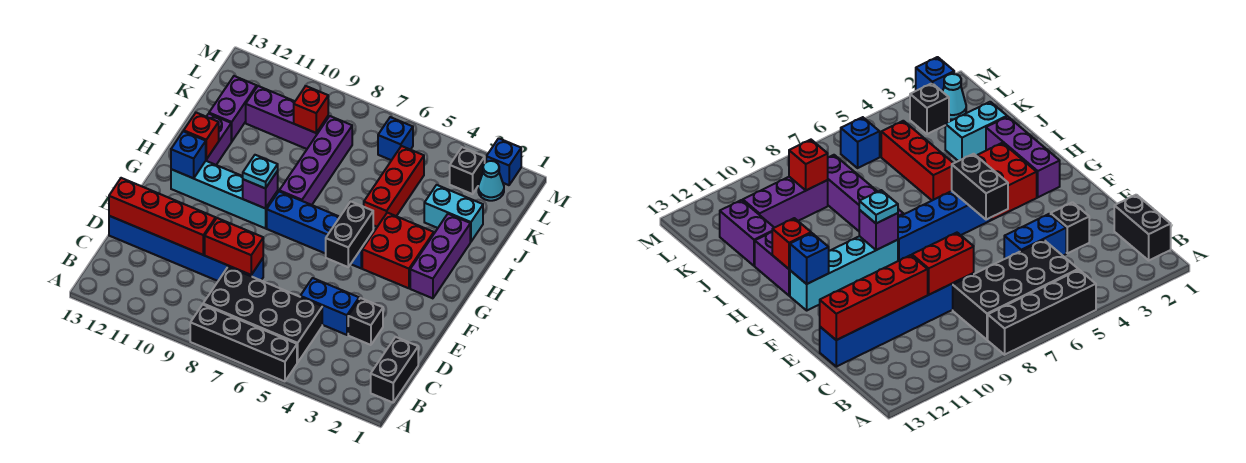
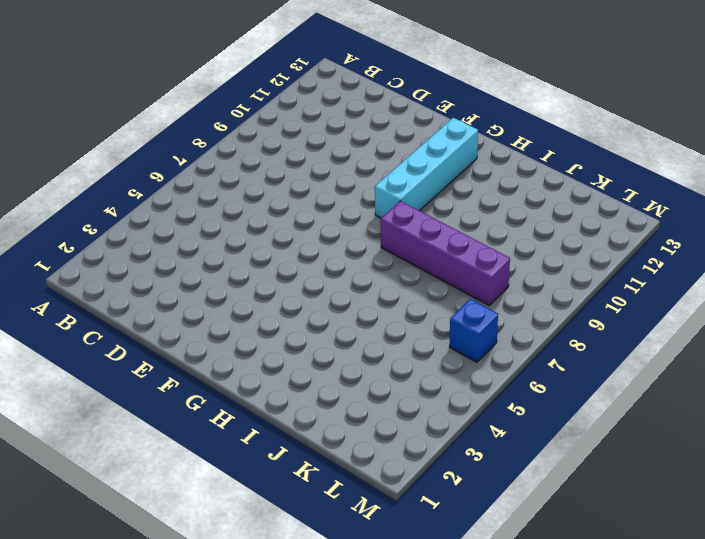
none -> black 1x4 brick [190,305,297,381]
none -> black 1x2 brick [371,337,418,403]
none -> black 2x4 brick [203,267,322,363]

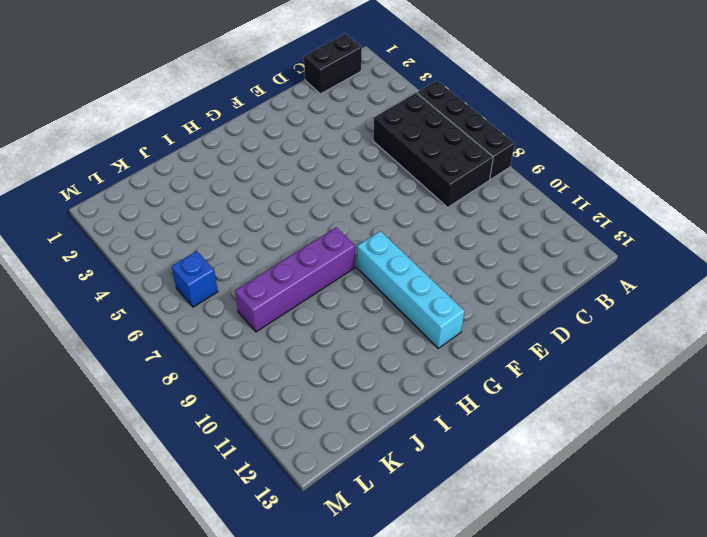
none -> black 1x1 brick [348,298,383,345]
none -> blue 1x2 brick [300,278,359,335]
none -> blue 1x6 brick [109,216,263,281]

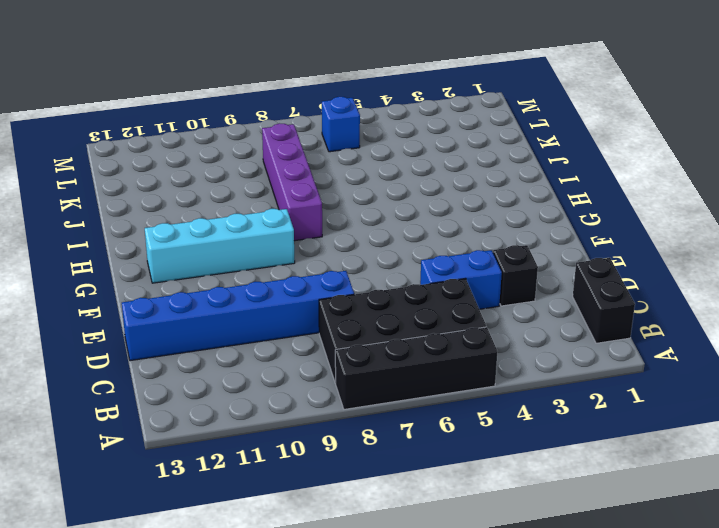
none -> purple 1x3 brick [410,214,470,298]
none -> red 2x2 brick [362,213,434,288]
none -> blue 1x4 brick [267,192,373,268]

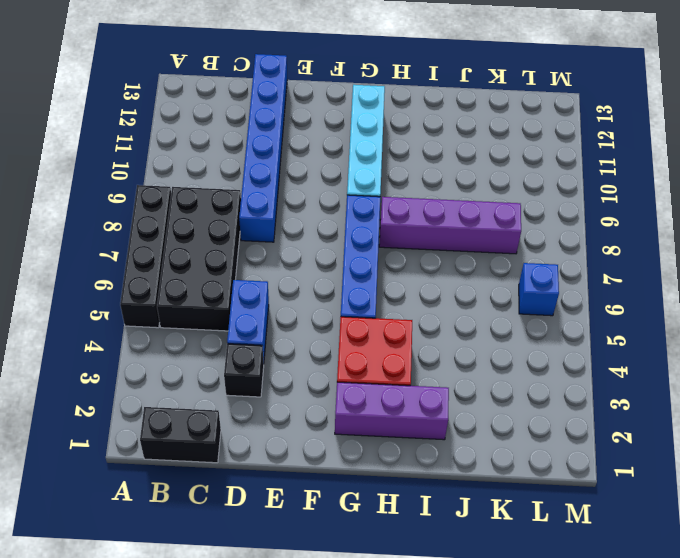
none -> purple 1x2 brick [206,114,231,165]
none -> red 1x3 brick [364,146,424,227]
none -> cyan 1x2 brick [424,185,483,242]

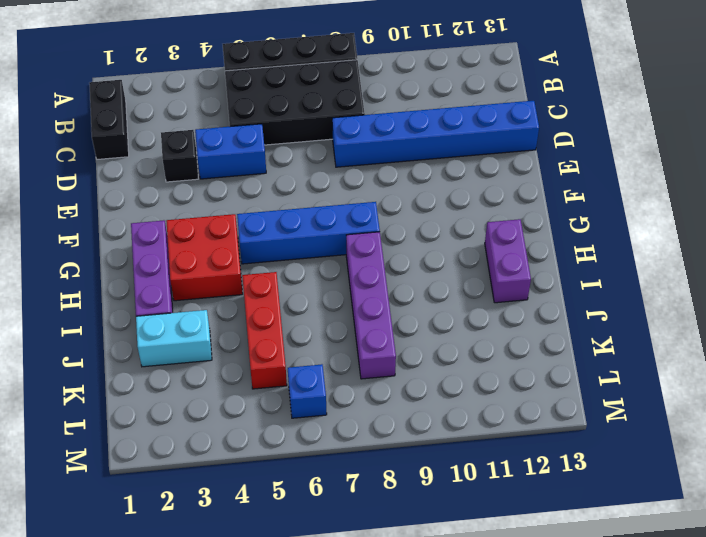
none -> cyan 1x4 brick [171,161,278,228]
none -> purple 1x2 brick [209,76,257,142]
none -> purple 1x3 brick [246,86,328,149]

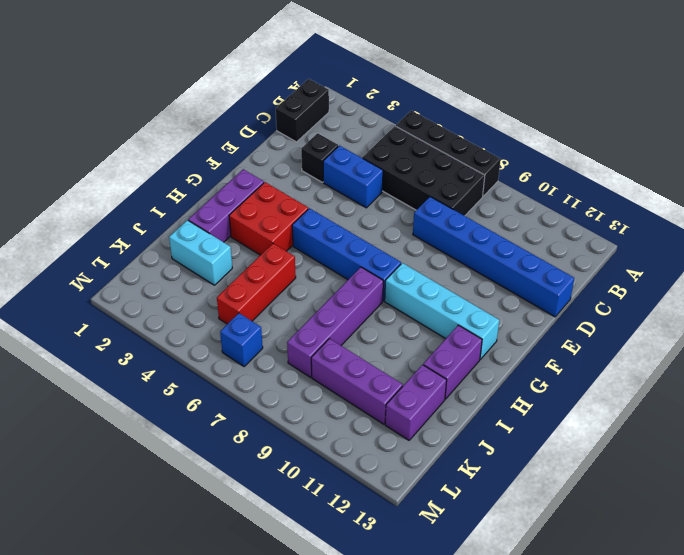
none -> cyan 1x1 cone [478,161,504,201]
none -> black 1x1 brick [450,147,485,194]
none -> blue 1x1 brick [486,138,521,185]

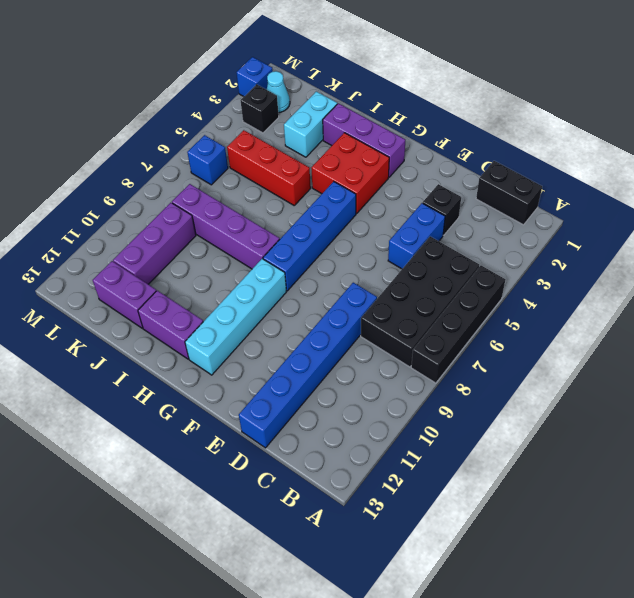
none -> red 1x2 brick [205,218,263,275]
none -> red 1x4 brick [109,178,216,255]
none -> black 1x2 brick [326,201,373,267]

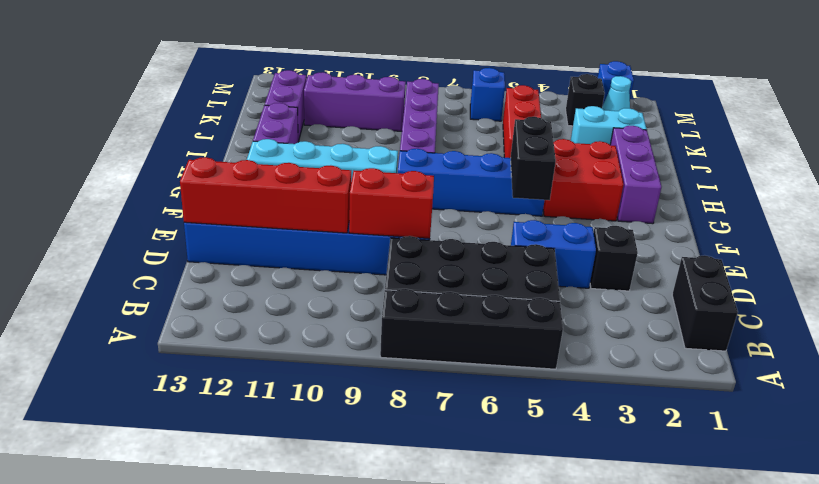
none -> purple 1x1 brick [243,171,278,209]
none -> blue 1x1 brick [171,131,206,178]
none -> red 1x1 brick [184,113,219,159]

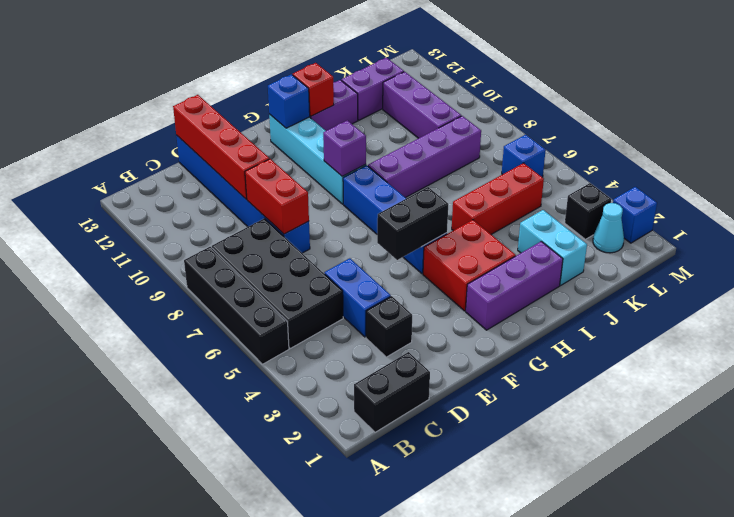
none -> red 1x1 brick [294,86,328,133]
none -> cyan 1x1 plate [243,155,278,189]

